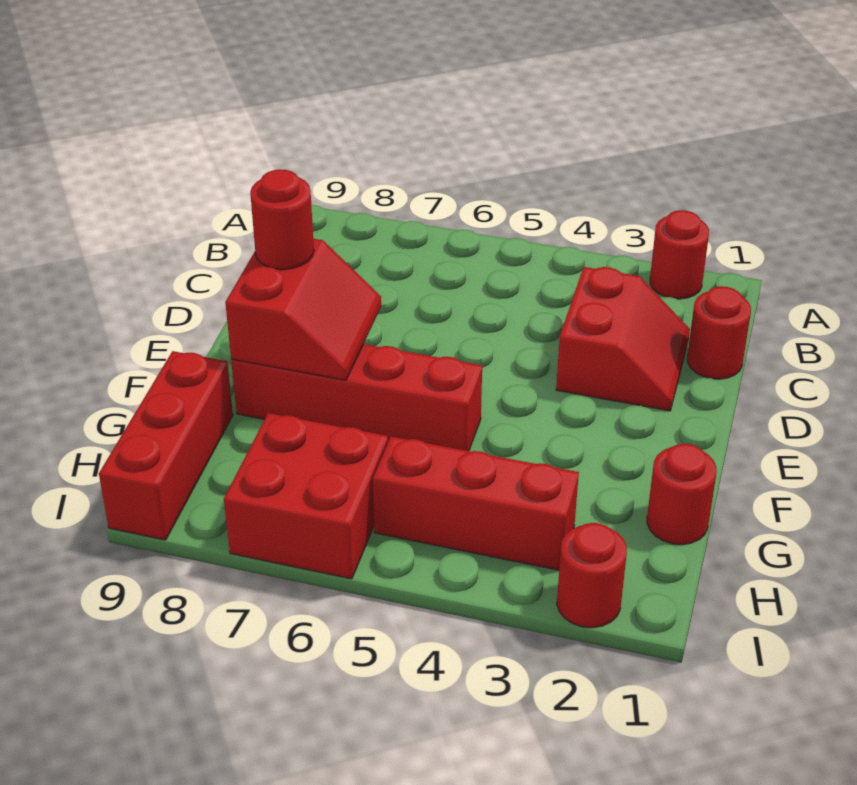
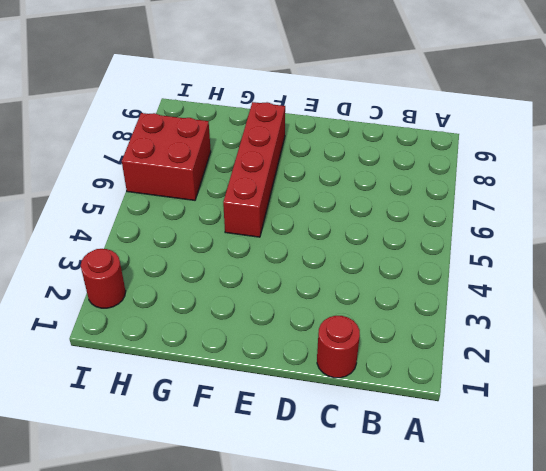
none -> red 1x1 round brick [650,210,709,299]
none -> red 2x2 slope [556,267,690,411]

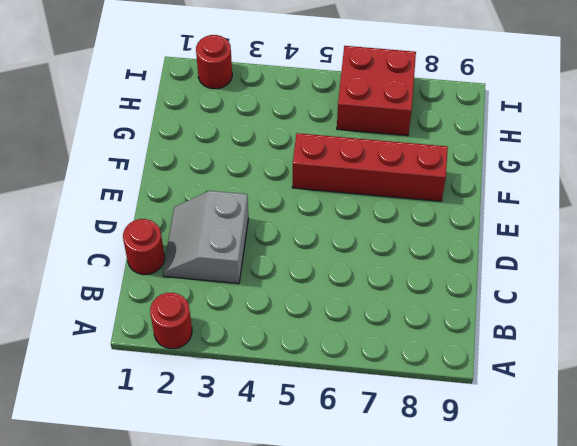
grey 2x2 slope [163,191,248,283] -> red 2x2 slope [556,267,690,411]
none -> red 1x1 round brick [647,444,717,545]
none -> red 1x3 brick [99,351,233,540]

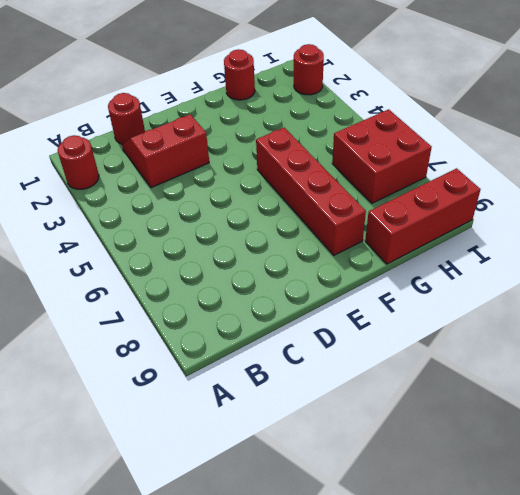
none -> red 1x3 brick [373,436,579,570]
none -> red 2x2 slope [225,239,381,380]

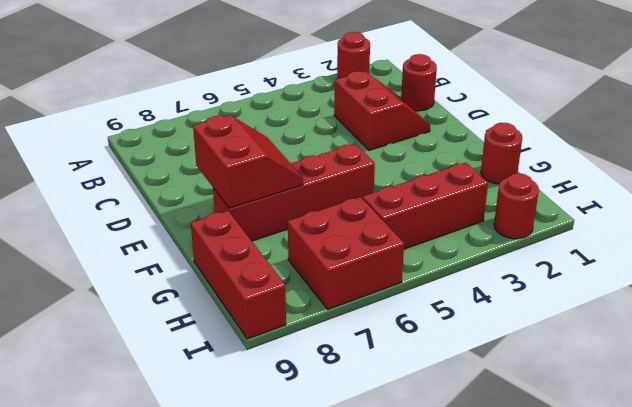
none -> red 1x1 round brick [250,169,314,269]

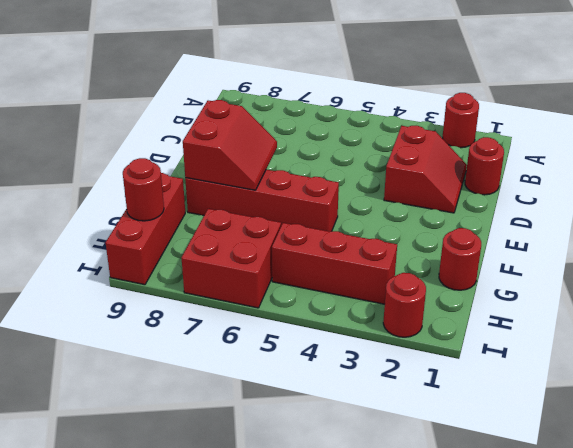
red 1x1 round brick [123,158,164,221] -> red 1x1 round brick moved to [250,169,314,269]

